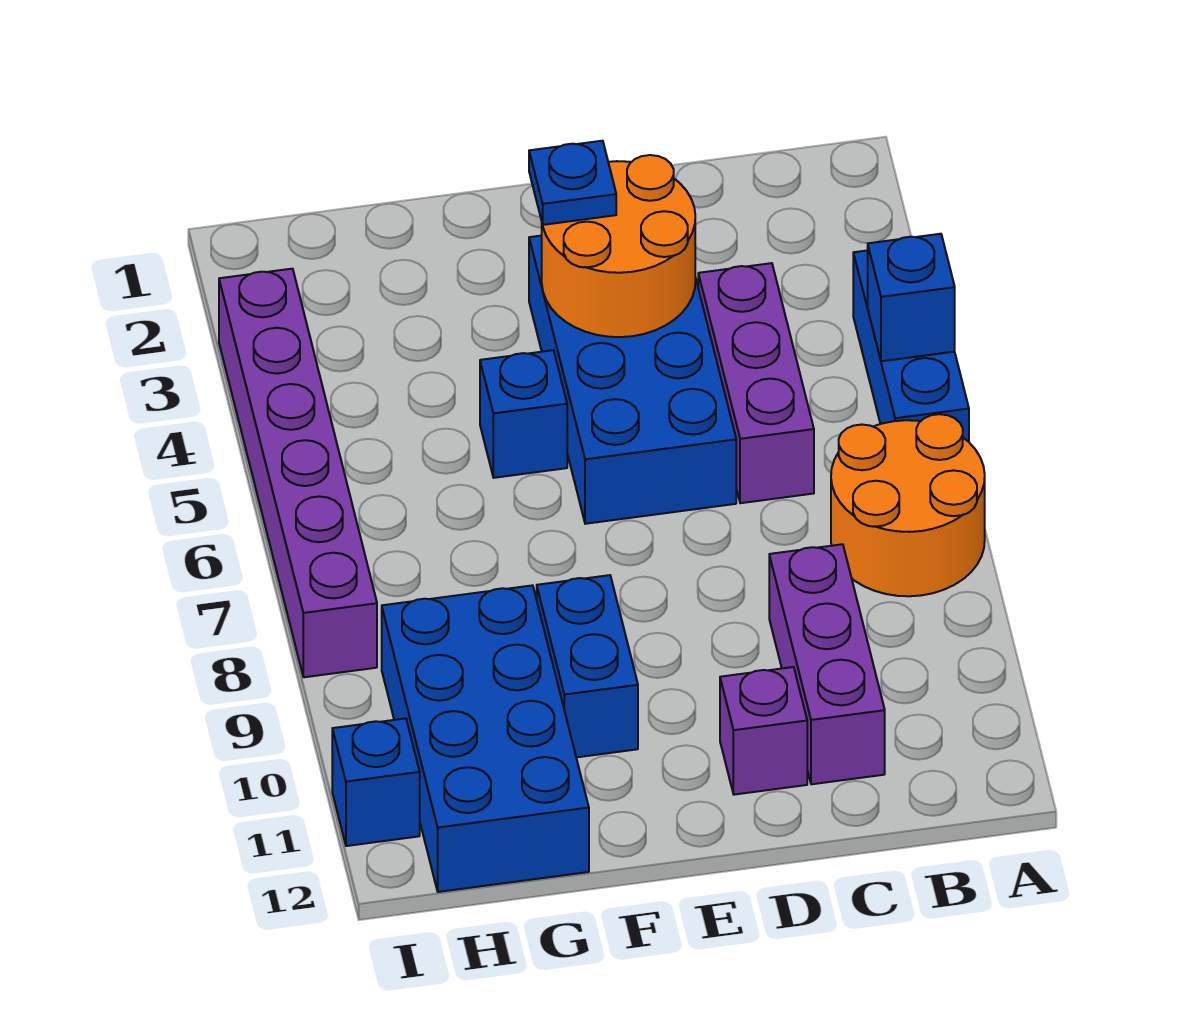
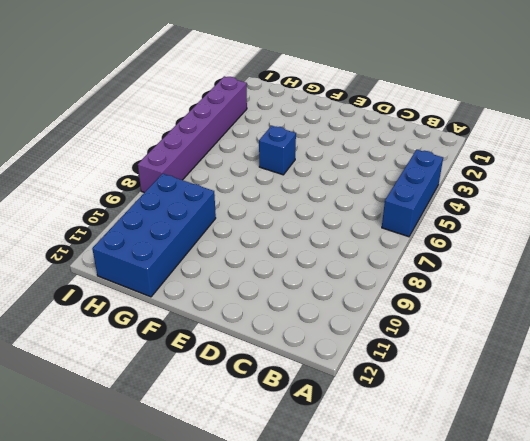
none -> orange 2x2 round brick [831,414,985,596]
none -> purple 1x3 brick [698,263,814,503]
none -> purple 1x3 brick [769,544,885,784]

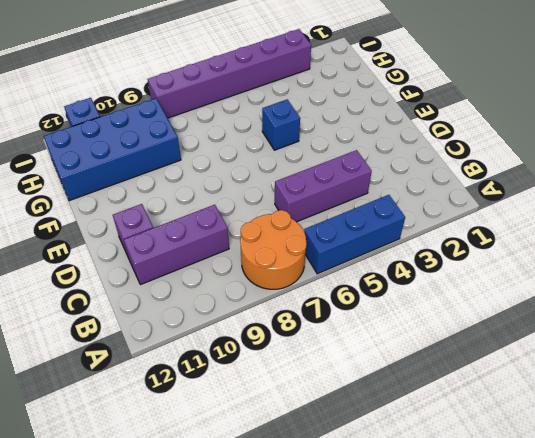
none -> blue 2x4 brick [529,236,736,524]
none -> blue 1x2 brick [537,575,638,757]
none -> blue 1x1 brick [868,234,955,361]

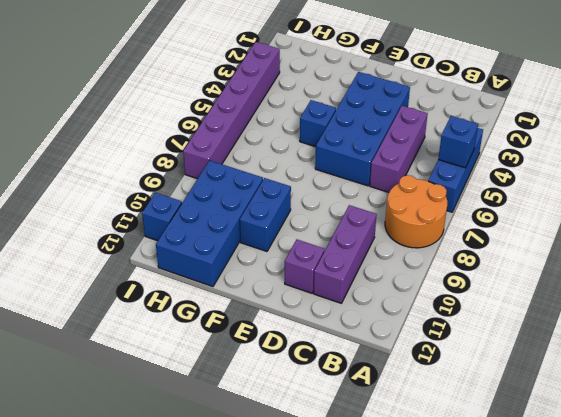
none -> orange 2x2 round brick [542,155,695,337]
none -> blue 1x1 plate [529,141,616,225]

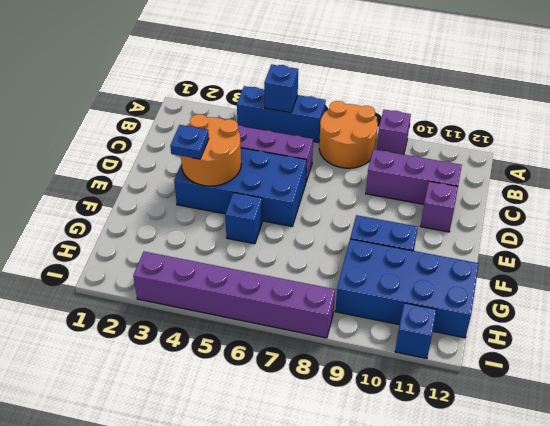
purple 1x1 brick [376,110,411,154] -> none

